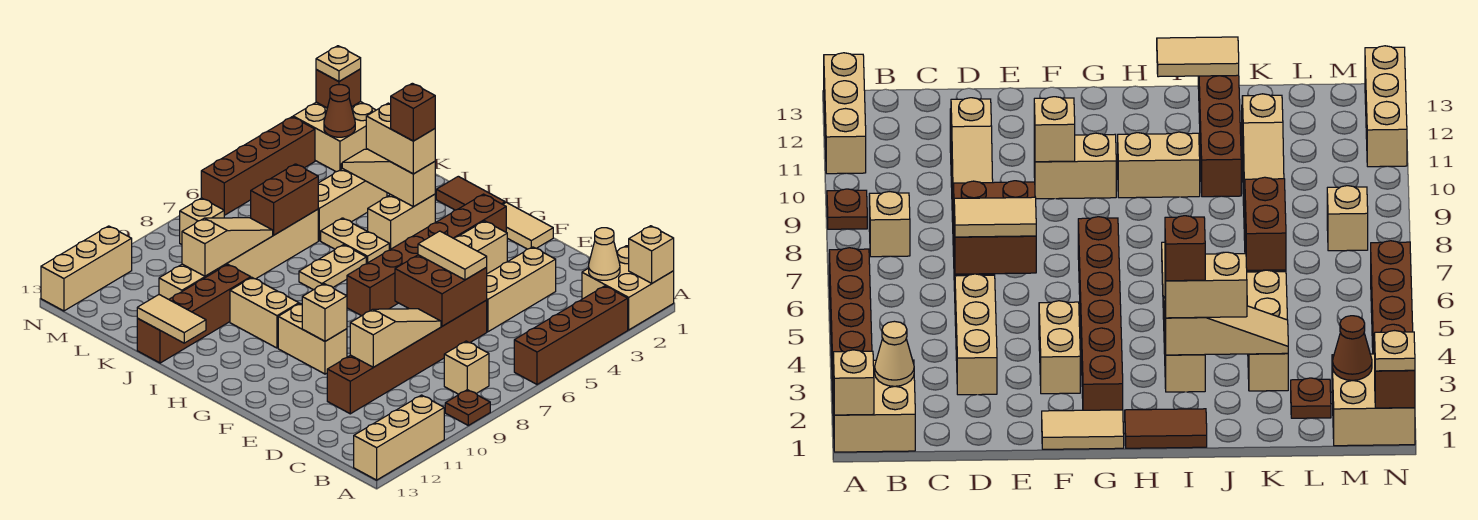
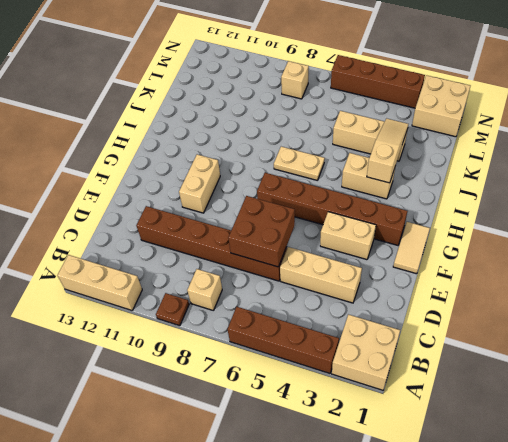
none -> brown 1x2 tile [436,176,505,210]
none -> tan 1x2 brick [230,278,299,348]
none -> tan 1x2 plate [321,218,389,264]
none -> brown 1x4 brick [137,265,251,363]

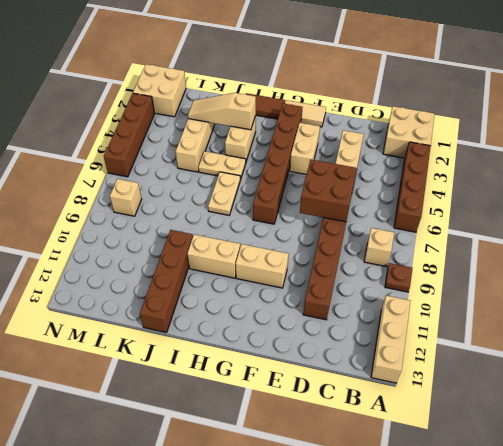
none -> tan 1x6 brick [159,209,318,299]
none -> brown 1x1 plate [1291,378,1331,418]
none -> tan 1x3 brick [41,226,132,311]
none -> tan 1x1 brick [629,226,674,283]

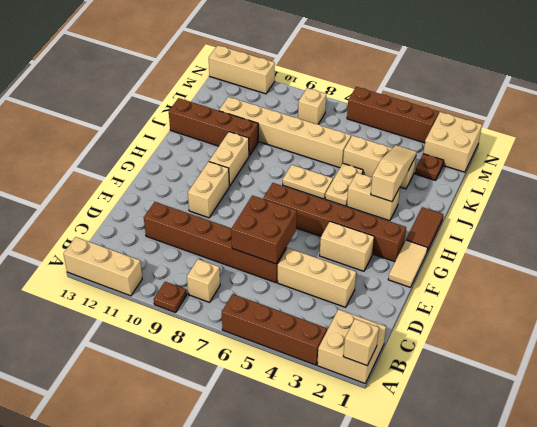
none -> tan 1x1 cone [589,228,620,280]
none -> tan 1x3 slope [350,309,441,367]
none -> tan 1x1 brick [302,284,347,341]
none -> tan 1x2 tile [137,295,206,343]

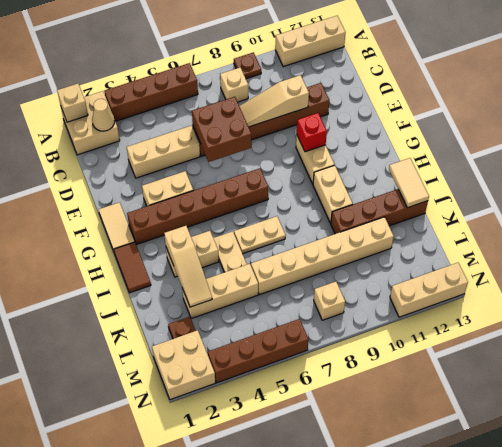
red 1x1 brick [297,113,327,152] -> tan 1x1 brick [302,284,347,341]
none -> brown 1x2 brick [251,164,318,235]
none -> tan 1x3 slope [182,218,273,276]
none -> brown 1x1 cone [324,85,355,137]
none -> brown 1x1 brick [316,69,361,108]

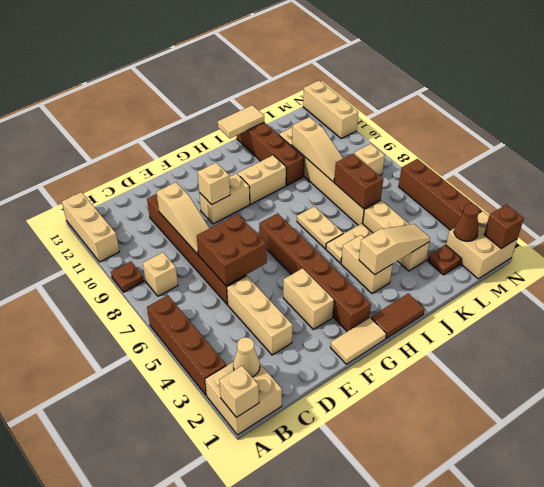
none -> tan 1x2 tile [418,231,487,280]
none -> tan 1x2 brick [366,103,435,174]
none -> tan 1x1 plate [316,46,361,81]
none -> brown 1x1 brick [391,83,435,141]

